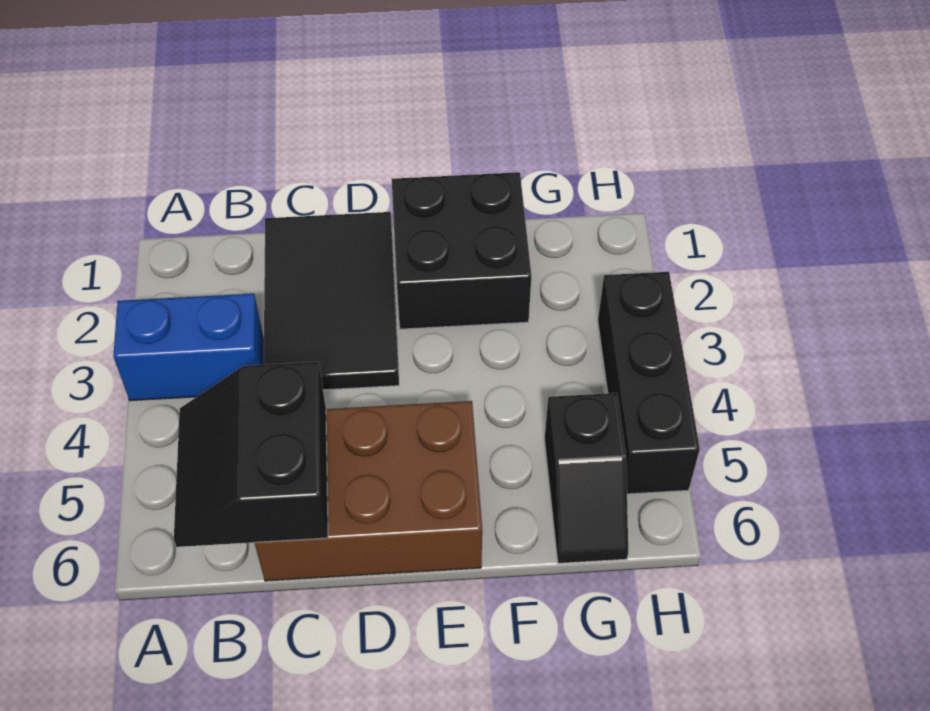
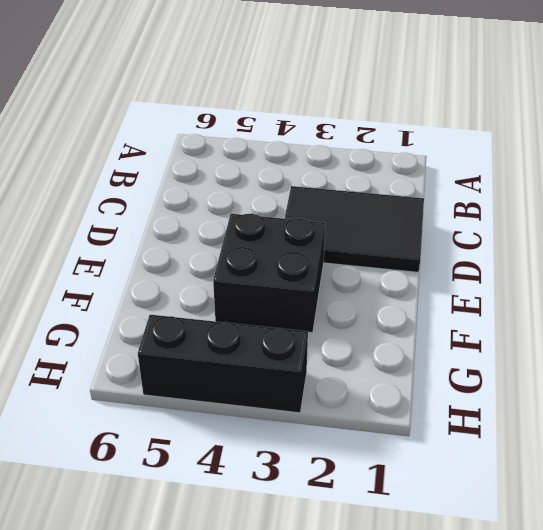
black 2x2 brick [213,214,325,333] -> black 2x2 brick moved to [392,172,531,329]
none -> blue 1x2 brick [113,294,264,401]
none -> brown 2x3 brick [255,401,482,581]

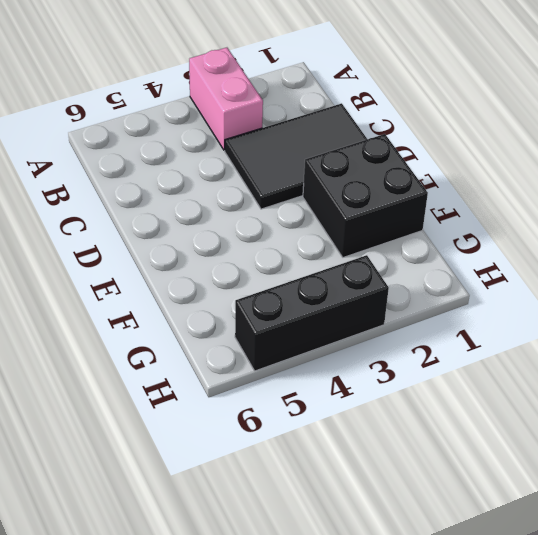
pink 1x2 brick [189,48,263,150] -> blue 1x2 brick [113,294,264,401]
none -> brown 2x3 brick [255,401,482,581]
none -> black 1x2 slope [544,393,628,563]

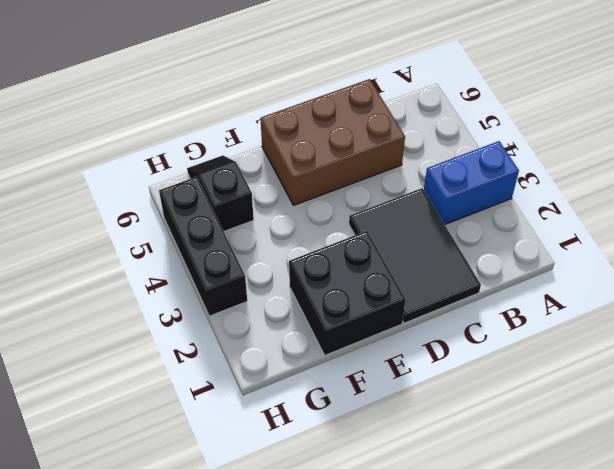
none -> black 2x2 slope [174,362,328,547]

